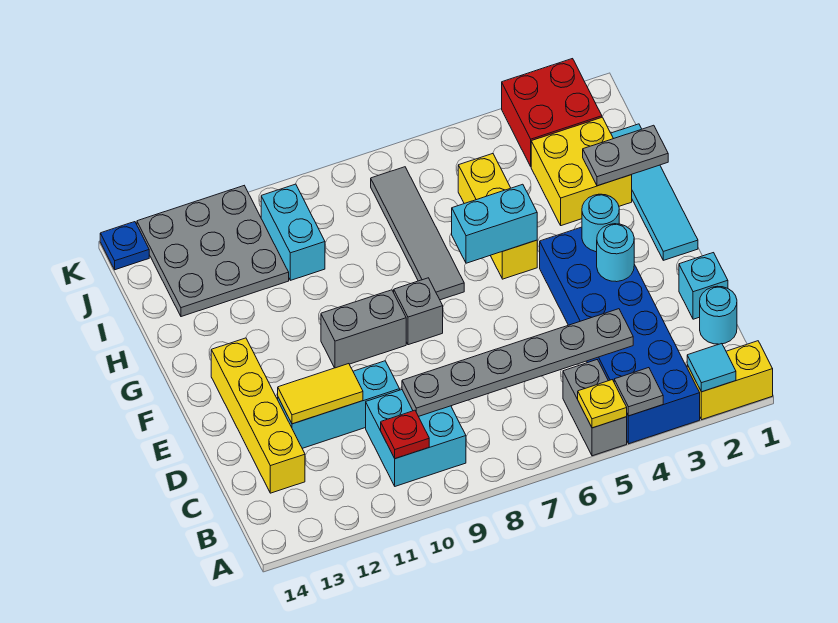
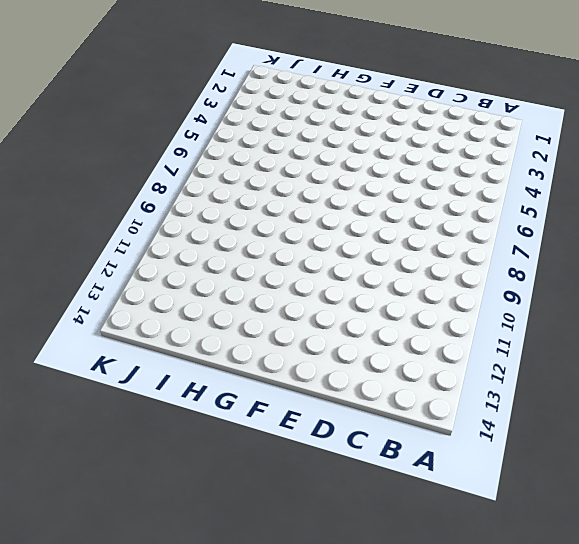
none -> yellow 1x2 brick [687,341,773,420]
none -> blue 2x6 brick [540,227,700,444]
none -> grey 1x2 brick [563,360,627,456]

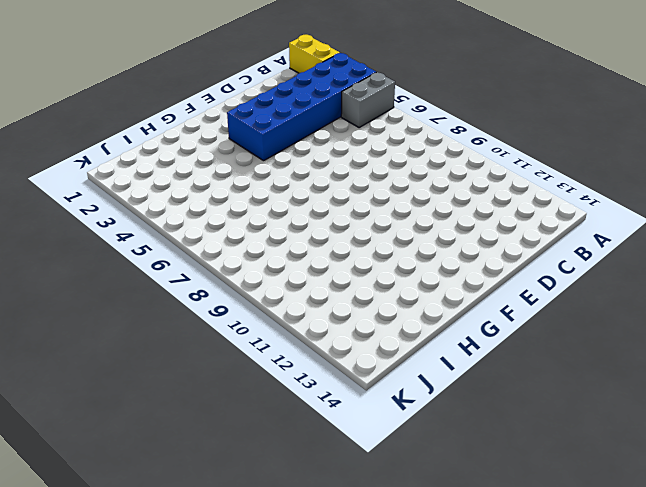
none -> cyan 2x2 brick [366,390,466,486]
none -> cyan 1x1 round brick [700,286,737,344]
none -> yellow 1x4 brick [211,338,305,493]

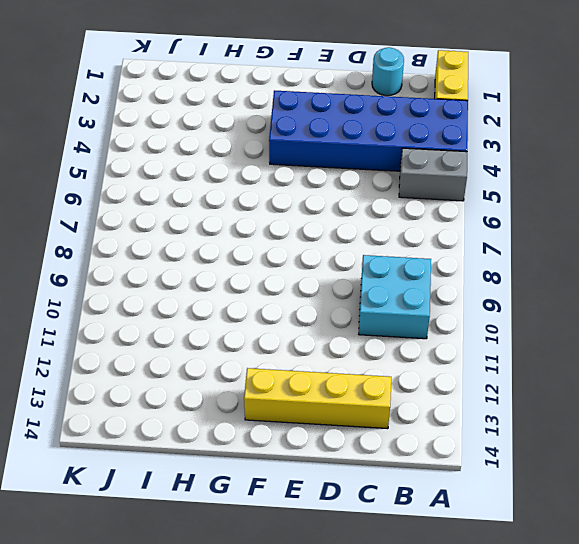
none -> cyan 1x1 brick [679,253,728,319]
none -> cyan 1x3 brick [278,361,400,448]
none -> cyan 1x4 tile [611,124,698,260]

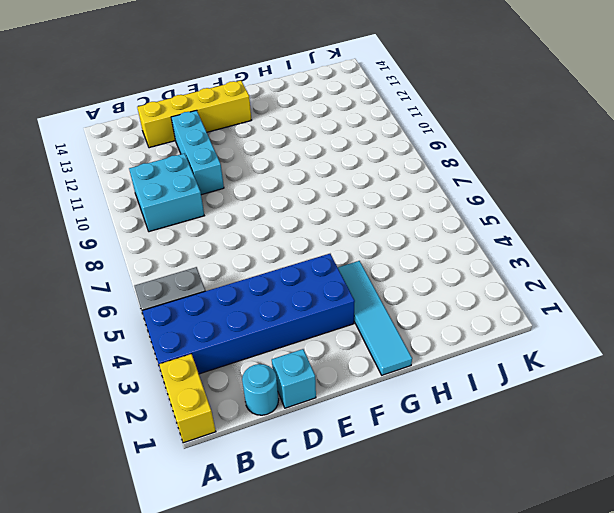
cyan 1x4 tile [338,261,412,375] -> cyan 1x4 tile turned to [611,124,698,260]
none -> grey 1x1 brick [394,278,443,345]
none -> grey 1x2 brick [321,290,406,368]
none -> yellow 1x3 brick [458,154,537,279]

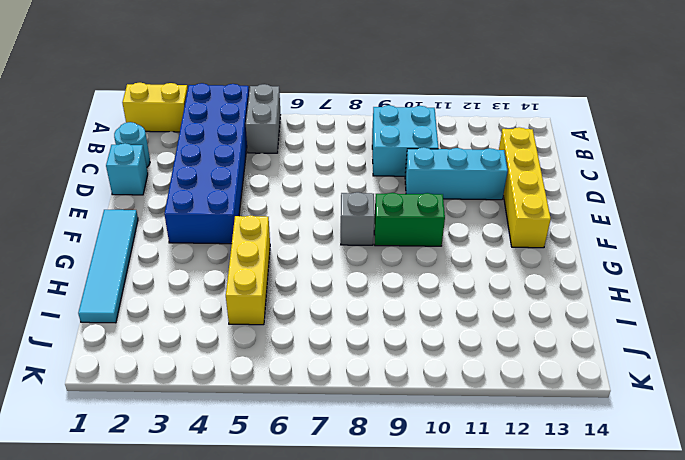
green 1x2 brick [374,193,445,246] -> grey 1x2 brick [321,290,406,368]
none -> grey 1x4 tile [371,167,464,300]
none -> yellow 2x2 brick [531,117,632,226]
none -> cyan 1x2 brick [261,184,325,280]

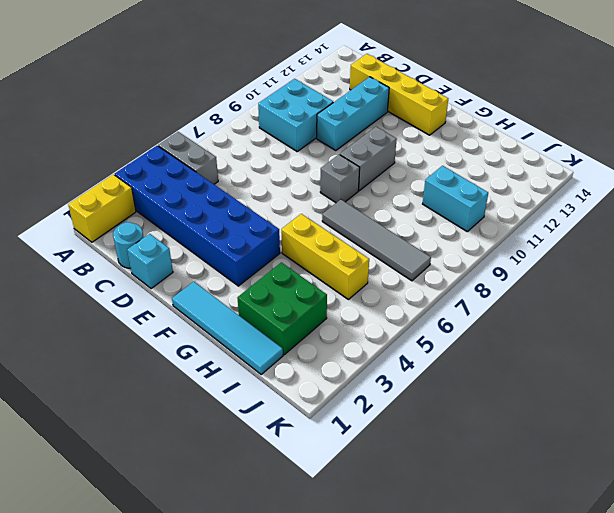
green 2x2 brick [238,262,327,355] -> yellow 2x2 brick [531,117,632,226]
none -> grey 3x3 plate [137,186,289,317]
none -> red 2x2 brick [502,59,602,166]
none -> blue 1x1 plate [100,222,149,270]

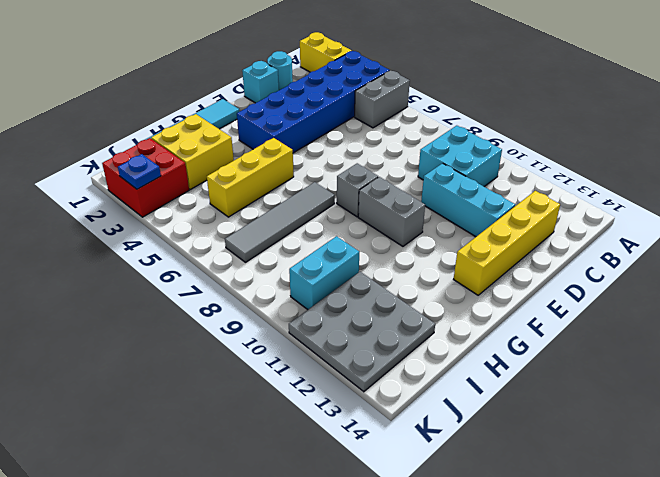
blue 1x1 plate [118,154,161,189] -> blue 1x1 plate moved to [100,222,149,270]
none -> cyan 1x1 tile [687,344,736,392]
none -> grey 1x1 plate [614,368,663,416]
none -> yellow 1x1 plate [578,380,627,428]

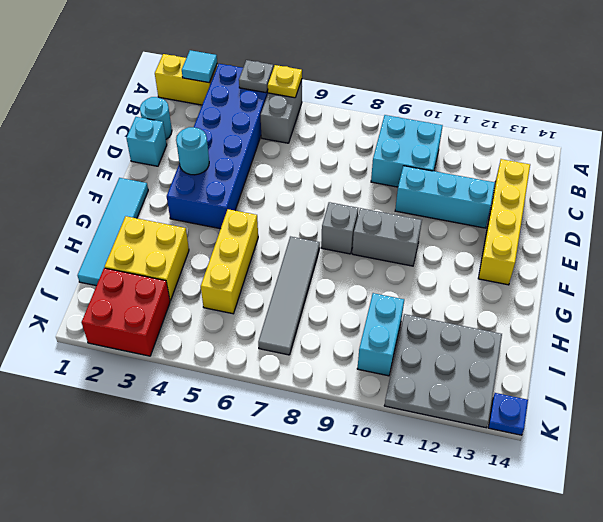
none -> red 1x1 plate [381,410,429,459]
none -> grey 1x6 plate [402,309,633,416]
none -> yellow 1x2 tile [278,364,363,424]

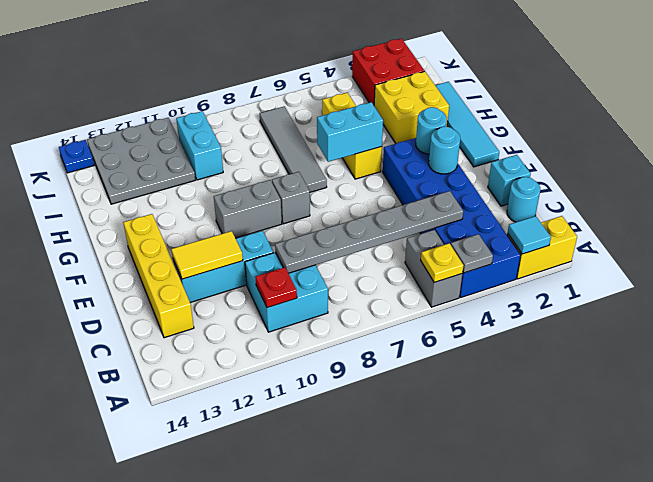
none -> grey 1x2 plate [583,125,668,186]

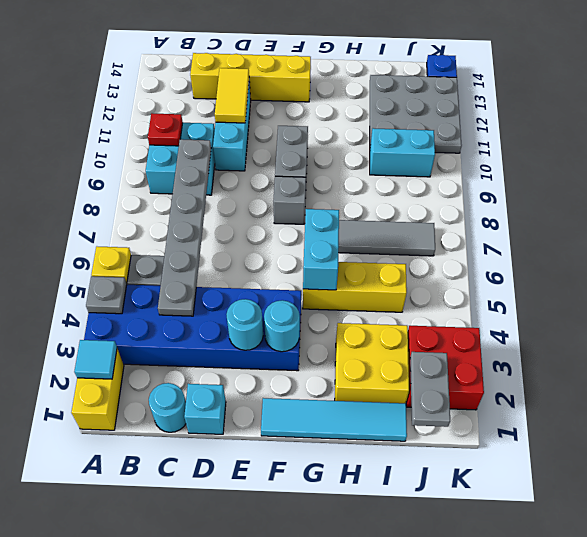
grey 1x2 plate [410,352,450,427] -> grey 1x2 plate moved to [583,125,668,186]

